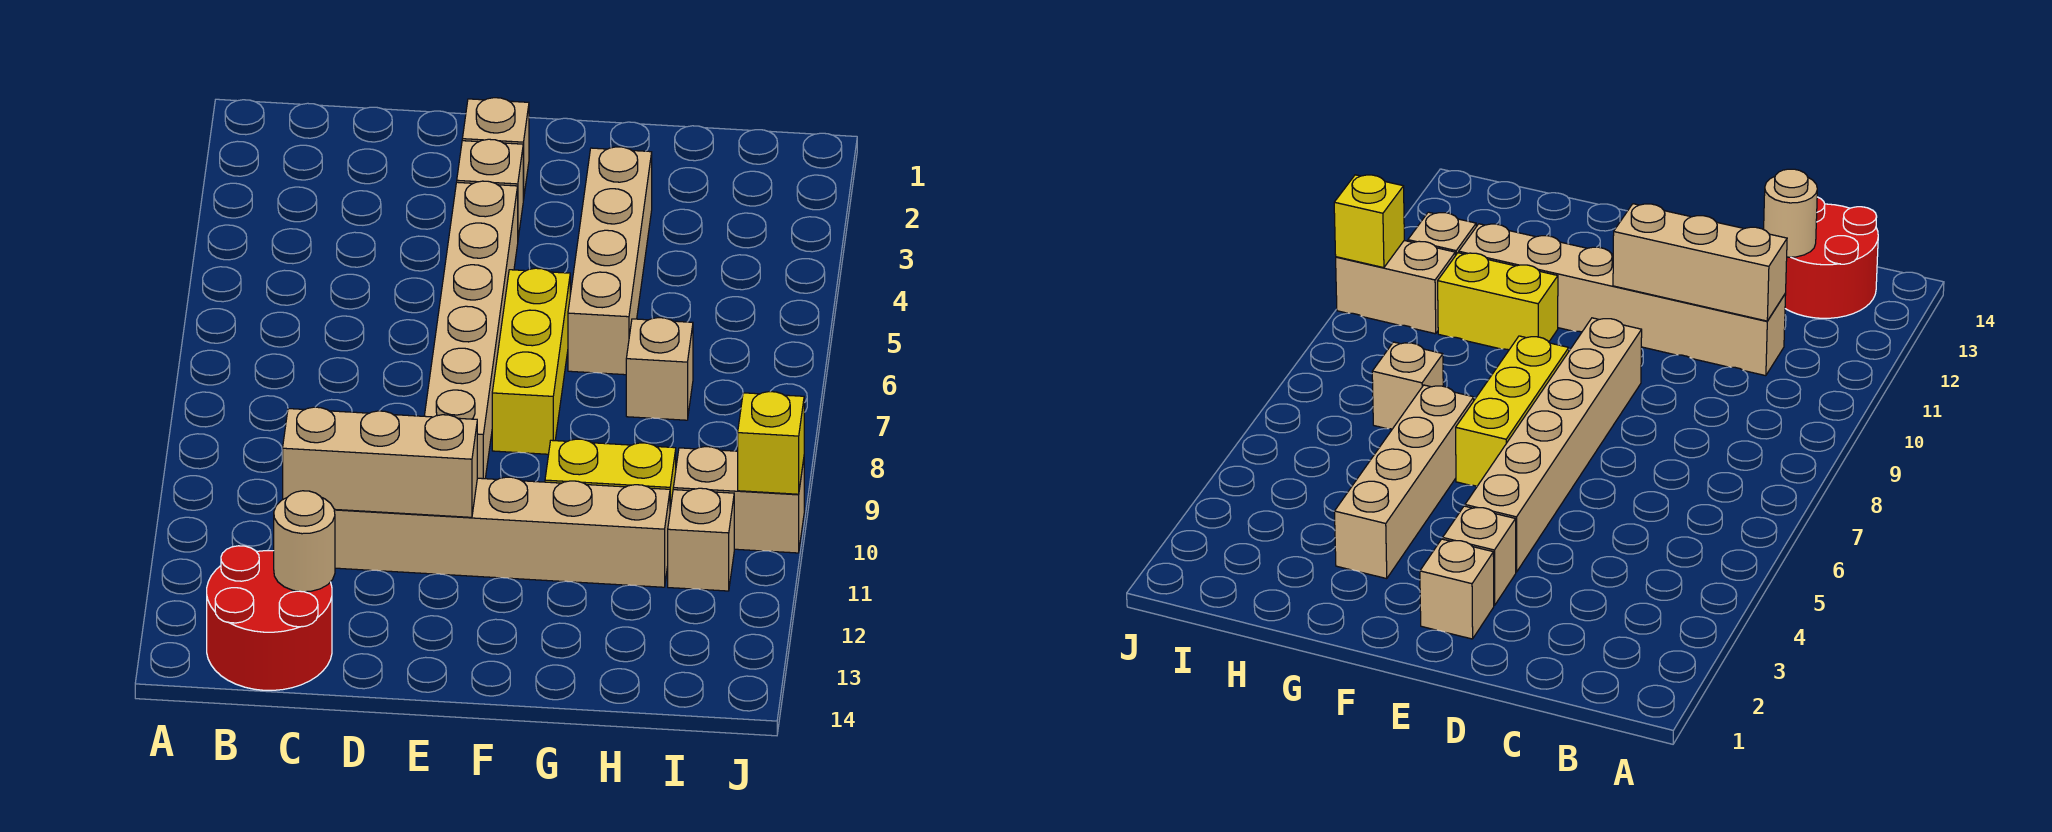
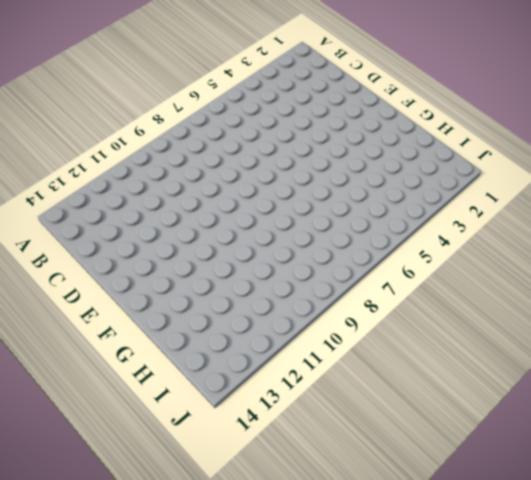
none -> red 2x2 round brick [207,546,332,690]
none -> tan 1x6 brick [334,477,670,587]
none -> tan 1x1 brick [462,98,529,200]

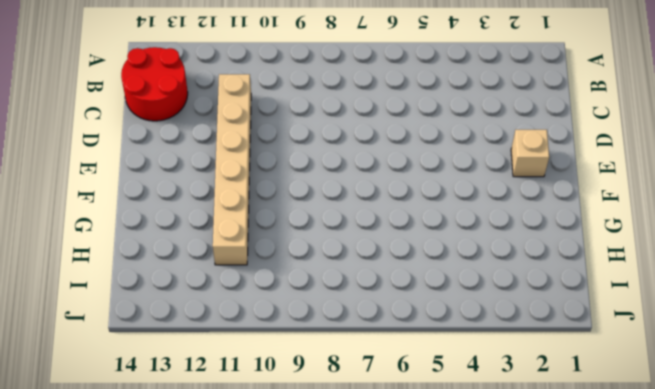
none -> tan 1x1 brick [457,139,523,237]
none -> tan 1x6 brick [424,181,518,479]
none -> yellow 1x3 brick [492,268,570,454]

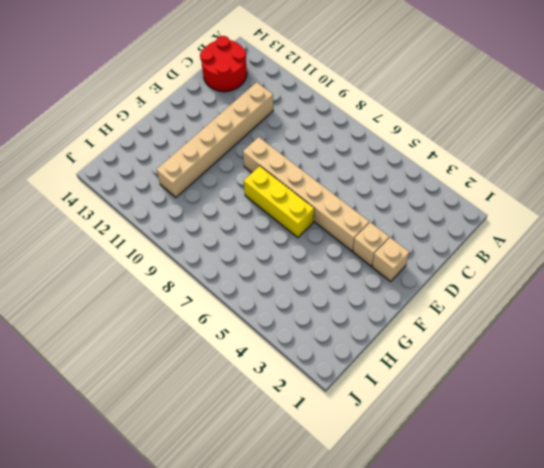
none -> tan 1x4 brick [568,147,652,375]
none -> yellow 1x2 brick [545,439,676,509]
none -> tan 1x1 brick [626,318,693,420]

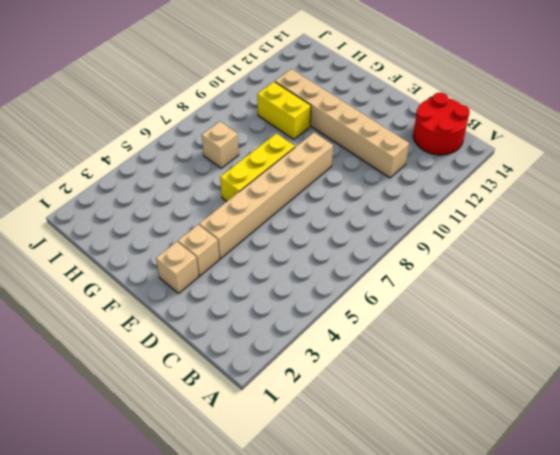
none -> tan 1x4 brick [568,147,652,375]
none -> tan 1x2 brick [673,447,804,553]
none -> tan 1x1 brick [668,488,734,591]

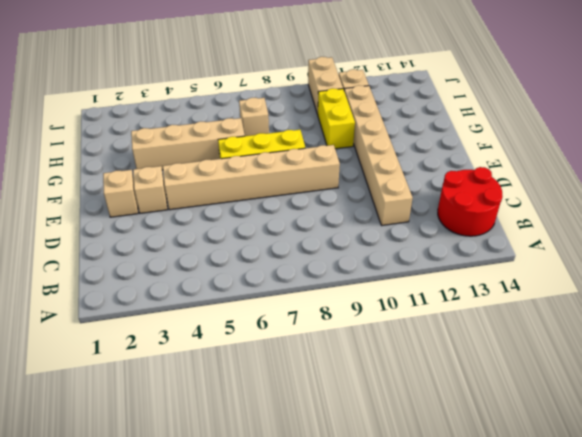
none -> tan 1x3 brick [283,407,477,517]
none -> tan 1x1 round brick [274,491,335,592]
none -> yellow 1x1 brick [738,392,804,494]

